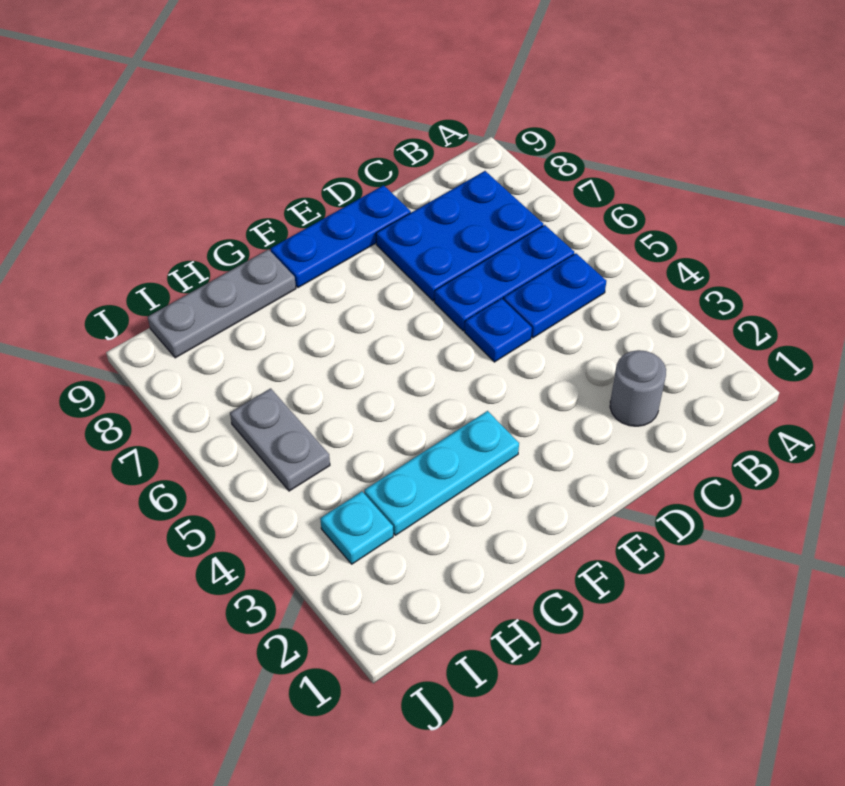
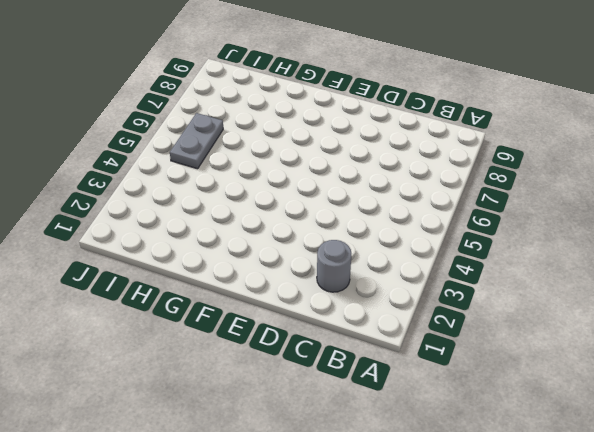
none -> blue 1x2 plate [503,253,606,338]
none -> blue 1x3 plate [434,225,574,331]

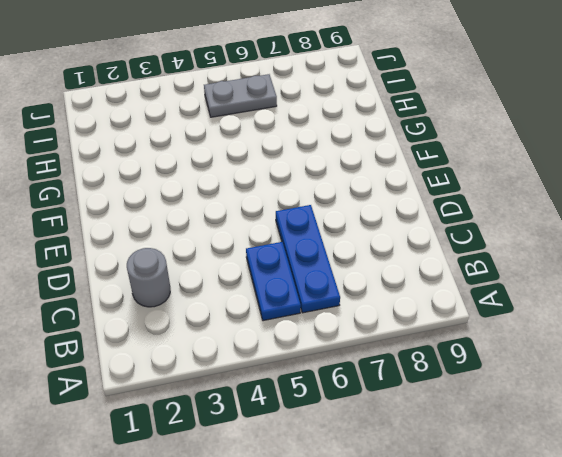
none -> blue 2x3 plate [376,171,543,301]
none -> blue 1x1 plate [465,299,532,362]

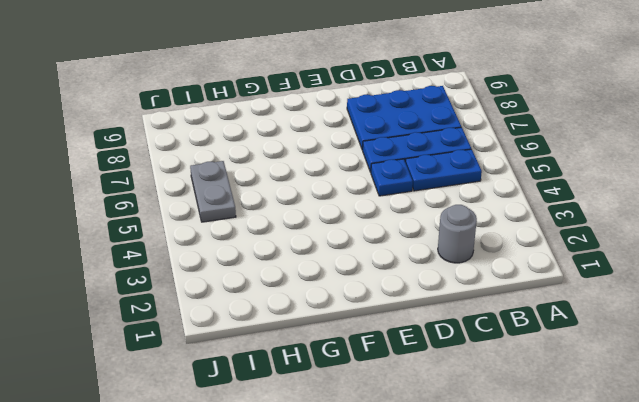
none -> blue 1x3 plate [271,185,411,288]
none -> cyan 1x3 plate [364,411,519,535]

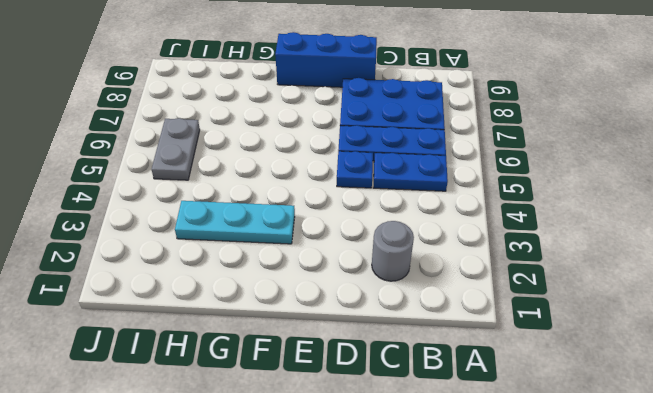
blue 1x3 brick [275,32,377,87] -> blue 1x3 plate [271,185,411,288]
none -> grey 1x3 plate [148,249,296,358]
none -> cyan 1x1 plate [320,492,393,564]

